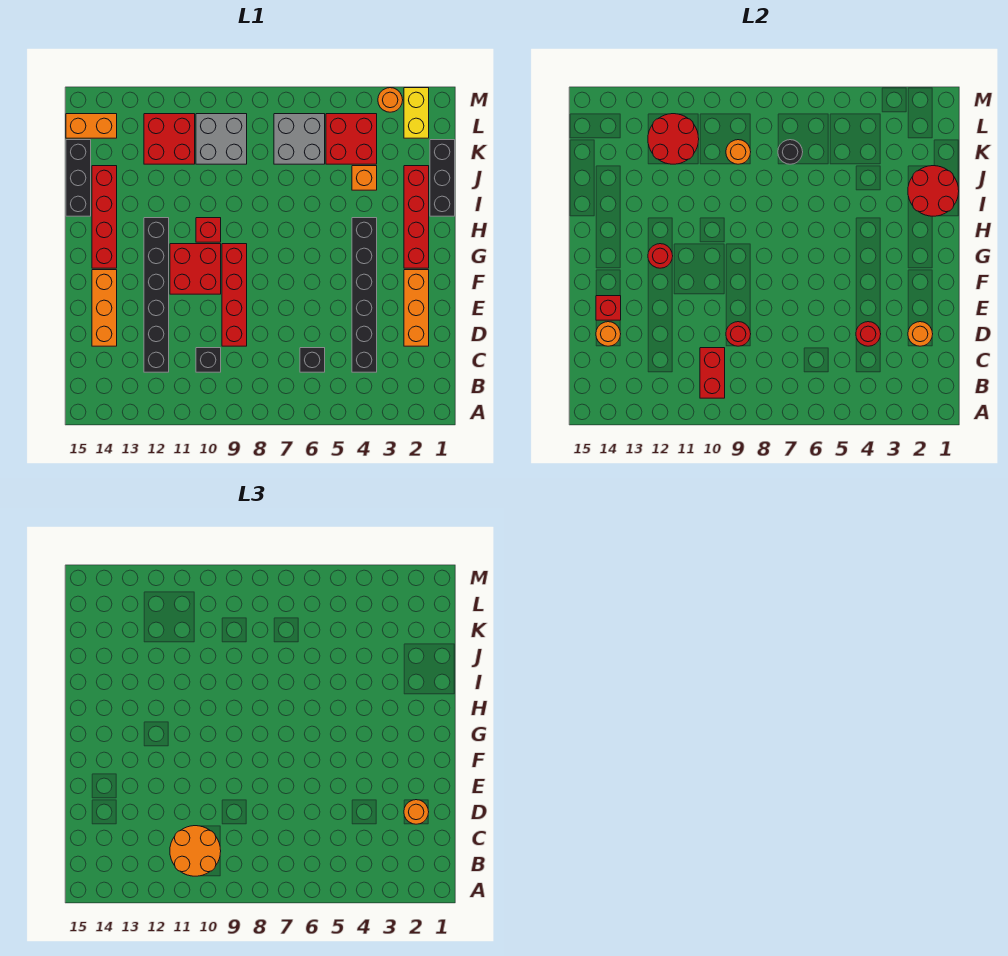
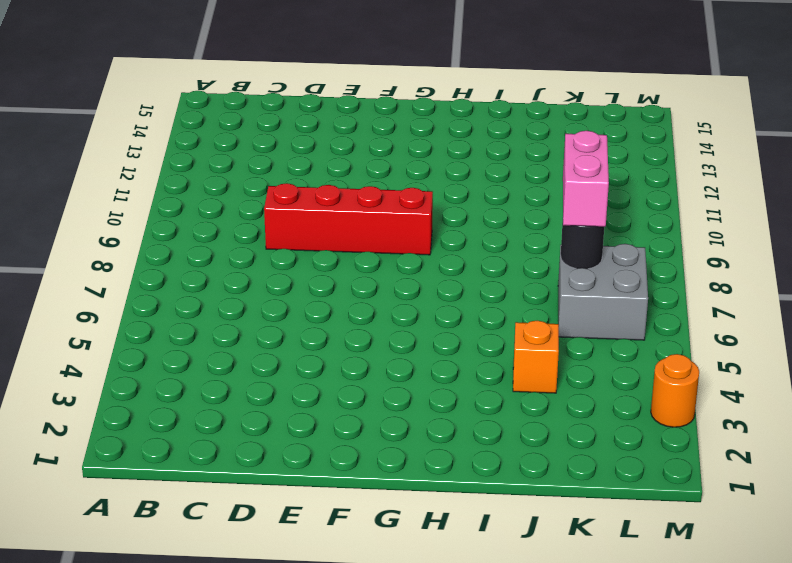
pink 1x2 brick [563,131,609,227] -> none
none -> black 1x6 brick [352,218,377,372]
none -> black 1x1 brick [300,348,325,372]
none -> black 1x1 brick [196,348,221,372]
none -> black 1x6 brick [144,218,169,372]

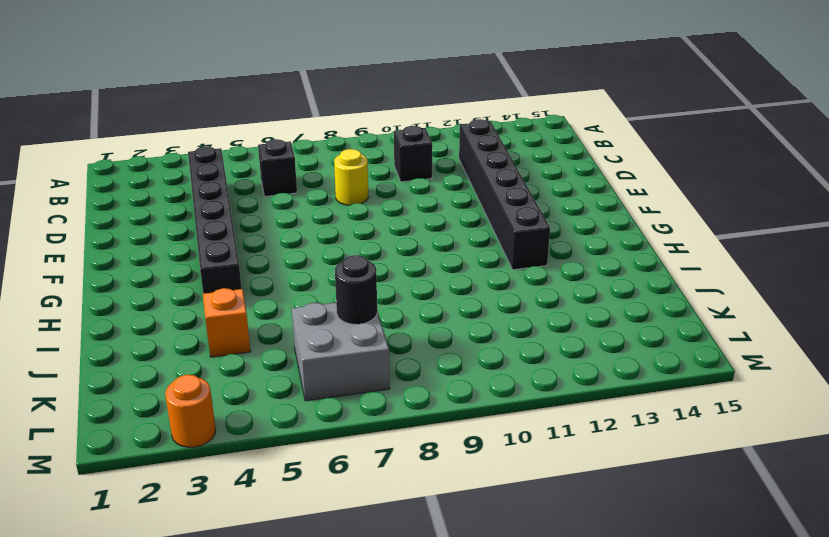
yellow 1x1 round brick [334,149,369,205] -> none
none -> orange 1x3 brick [404,270,429,346]
none -> red 1x4 brick [222,244,247,346]
none -> orange 1x3 brick [92,270,117,346]
none -> red 2x2 brick [170,244,221,294]

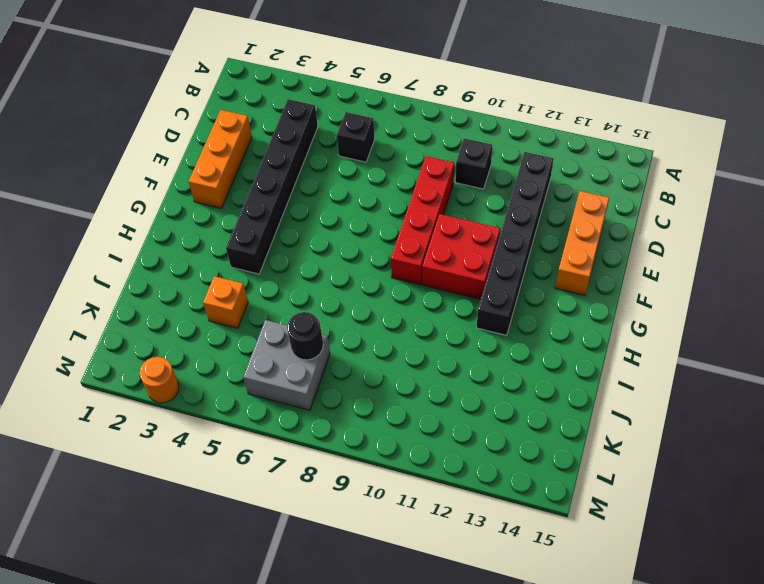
none -> red 1x4 brick [404,166,429,268]
none -> red 1x4 brick [92,166,117,268]
none -> red 1x1 brick [196,218,221,242]
none -> black 1x3 brick [430,140,455,216]

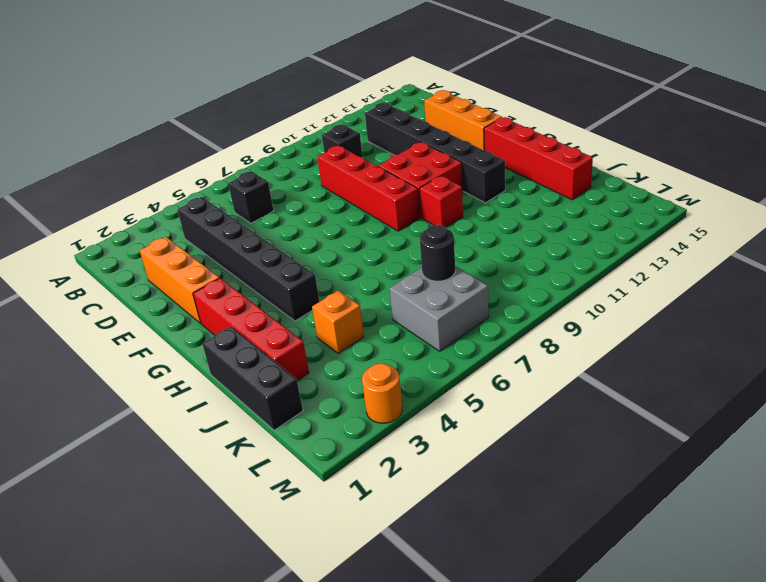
none -> black 1x3 brick [66,140,91,216]
none -> red 2x2 brick [326,114,377,164]
none -> grey 2x2 brick [196,114,247,164]
none -> red 2x2 brick [144,114,195,164]

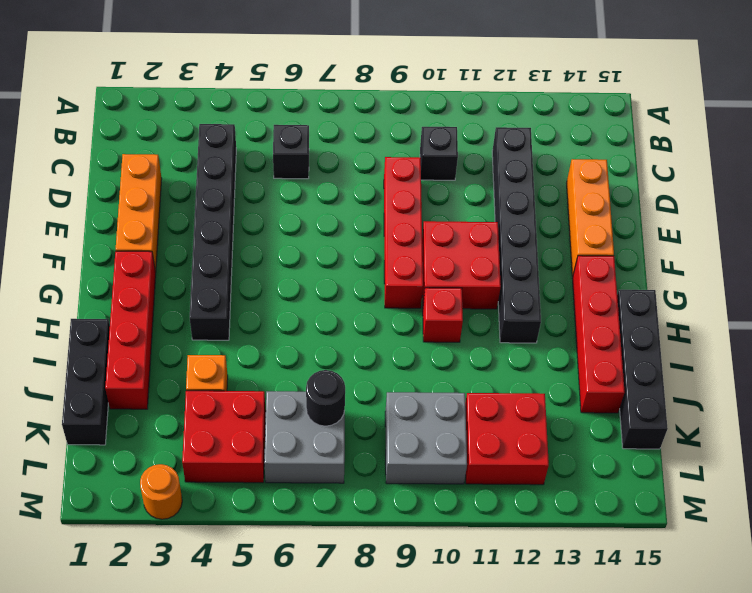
black 1x4 brick [617,290,668,449] -> black 1x3 brick [66,140,91,216]
none -> yellow 1x2 brick [404,88,429,138]
none -> orange 1x2 brick [66,114,117,138]
none -> red 1x2 brick [700,348,725,398]
none -> orange 1x1 round brick [908,322,933,346]

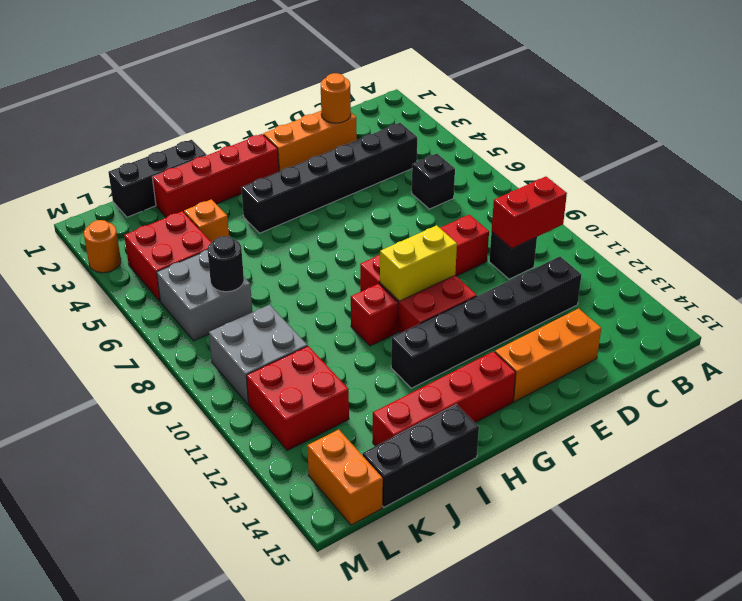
yellow 1x2 brick [380,225,457,301] -> yellow 1x2 brick moved to [404,88,429,138]
none -> red 1x1 round brick [856,322,881,346]
none -> red 1x1 round brick [726,322,751,346]
none -> orange 1x1 round brick [596,322,621,346]
none -> red 1x1 brick [596,296,621,320]

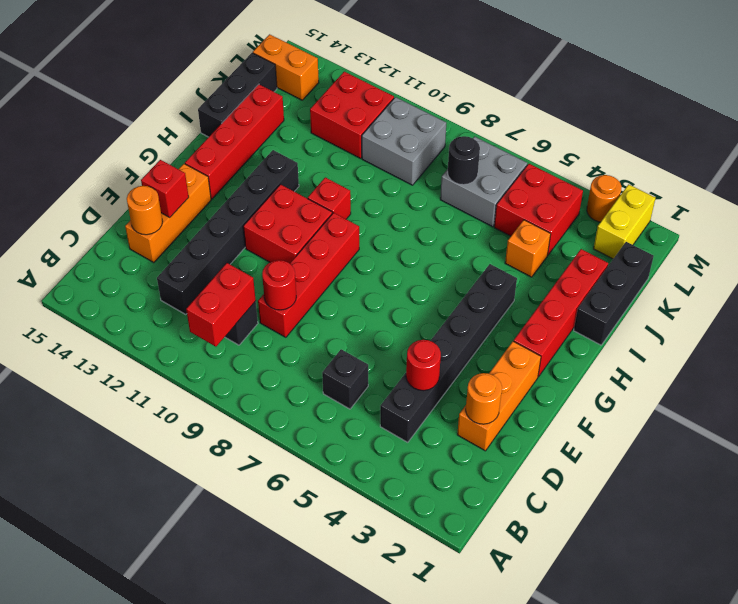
none -> red 1x1 round brick [648,244,673,268]
none -> red 2x2 round brick [908,166,959,216]
none -> orange 1x1 round brick [726,140,751,164]
none -> red 2x2 round brick [648,114,699,164]

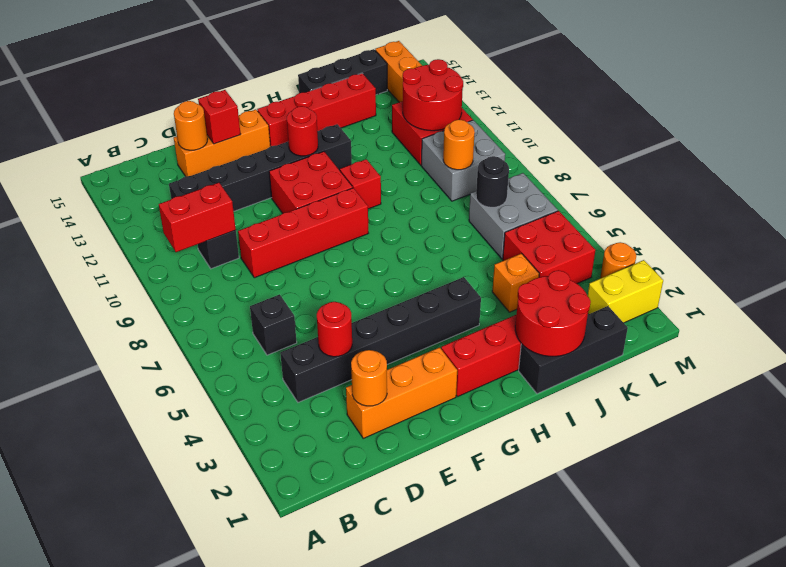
none -> red 1x1 round brick [726,322,751,346]
none -> orange 2x2 round brick [170,826,221,876]
none -> orange 1x1 round brick [404,800,429,824]

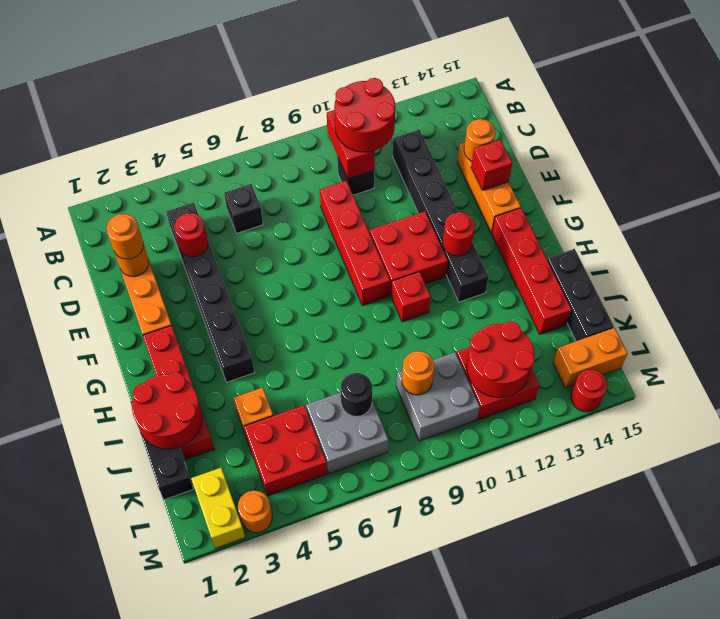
red 2x2 round brick [334,78,395,152] -> orange 2x2 round brick [170,826,221,876]
red 1x1 round brick [571,370,607,412] -> red 1x1 round brick moved to [726,322,751,346]

